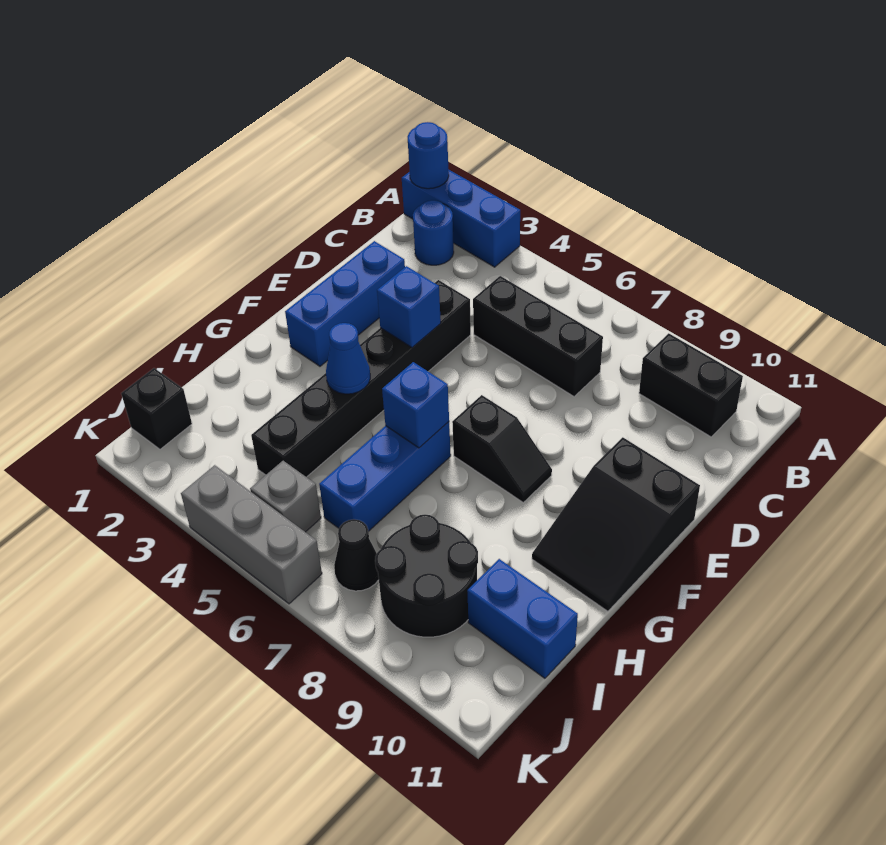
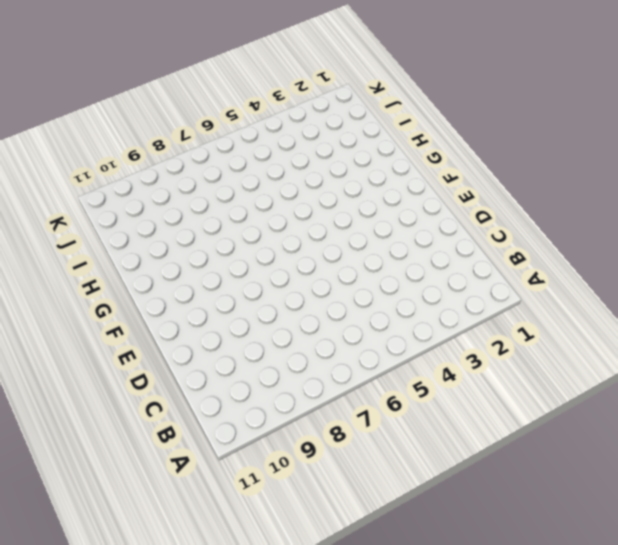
none -> blue 1x3 brick [402,169,520,267]
none -> blue 1x1 round brick [413,200,454,265]
none -> black 1x2 brick [639,333,743,437]

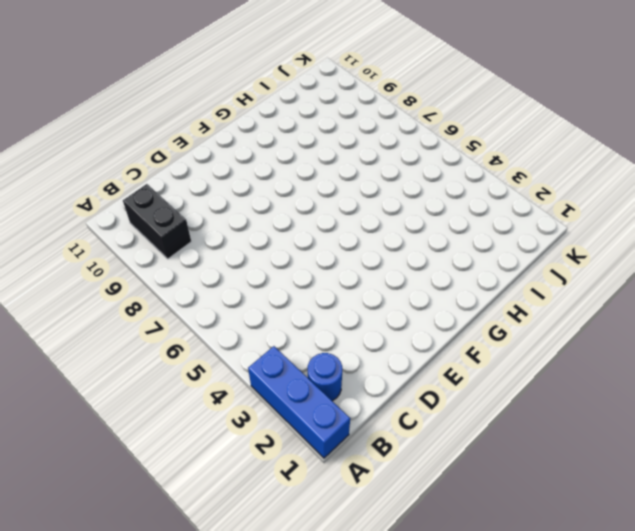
none -> black 1x3 brick [473,276,603,397]
none -> blue 1x3 brick [285,241,405,366]
none -> black 1x6 brick [251,280,471,477]

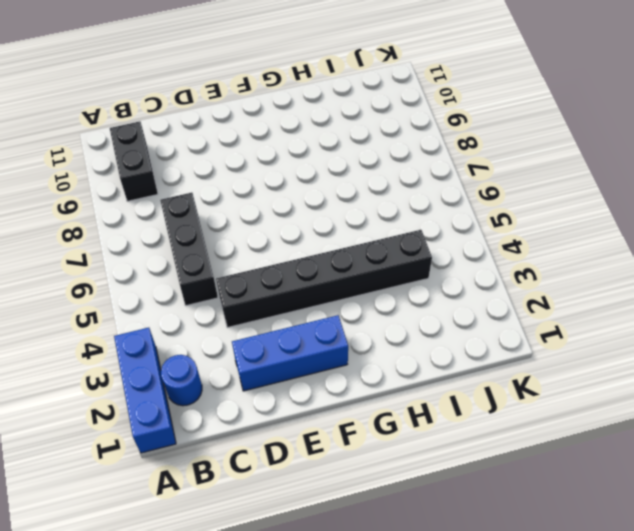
none -> black 2x3 slope [532,437,700,611]
none -> black 1x2 slope [452,395,552,502]
none -> blue 1x3 brick [319,422,451,531]

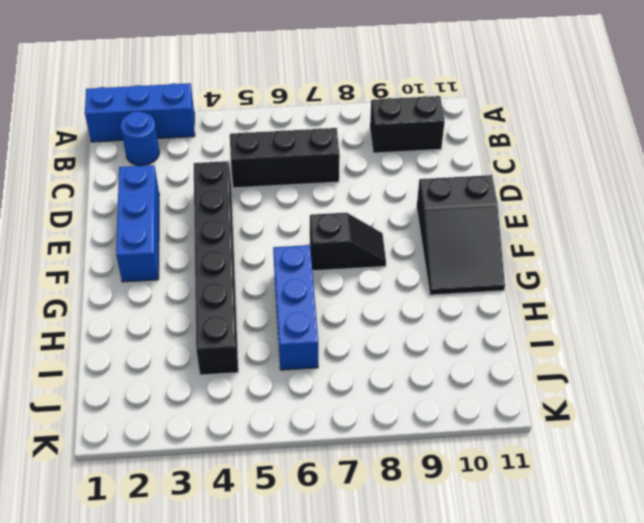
none -> black 2x2 round brick [375,515,478,637]
none -> blue 1x2 brick [467,559,578,678]
none -> black 1x1 brick [121,368,192,449]

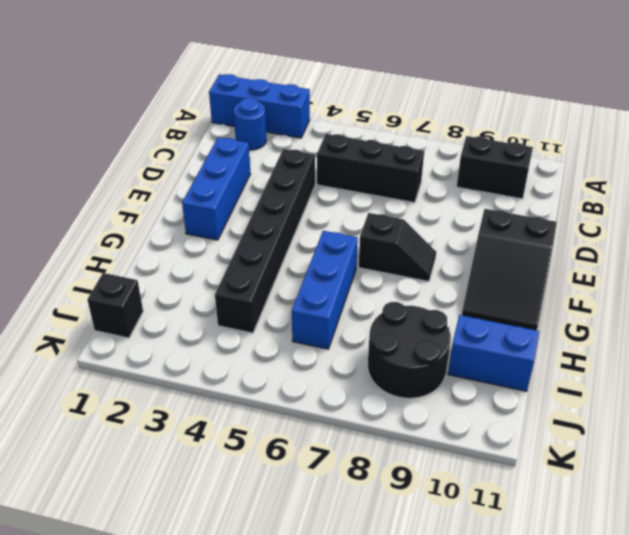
none -> grey 1x1 brick [250,461,321,532]
none -> black 1x1 cone [334,519,379,591]
none -> grey 1x3 brick [181,465,322,604]

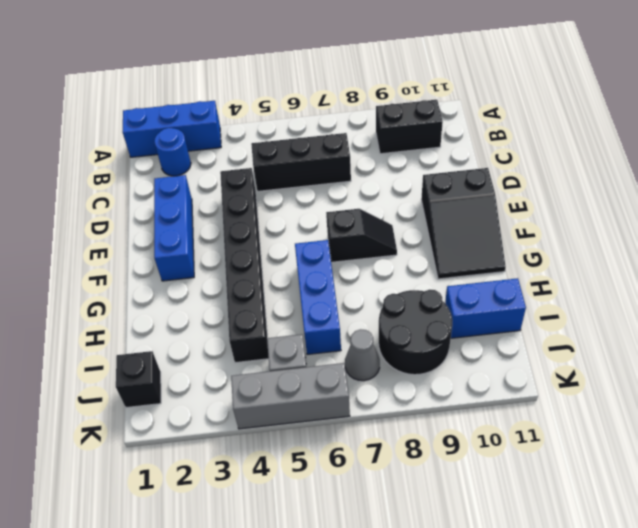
grey 1x1 cone [345,329,380,381] -> black 1x1 cone [334,519,379,591]
none -> blue 1x1 round brick [407,122,449,189]
none -> blue 1x1 brick [377,266,441,347]
none -> blue 1x1 cone [326,323,370,394]

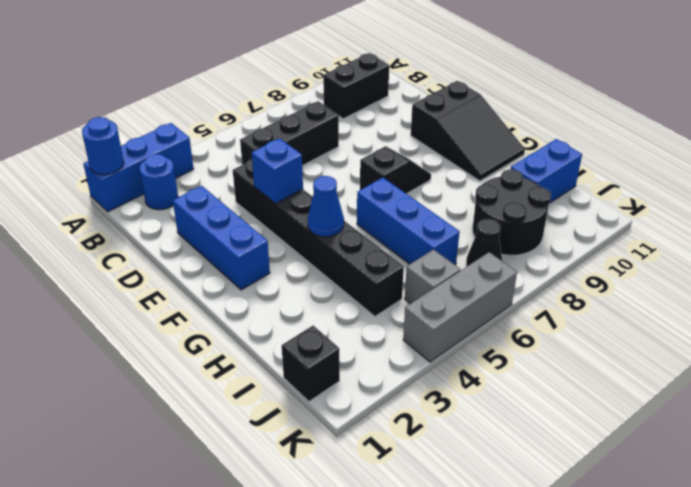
none -> blue 1x1 brick [382,362,449,448]

